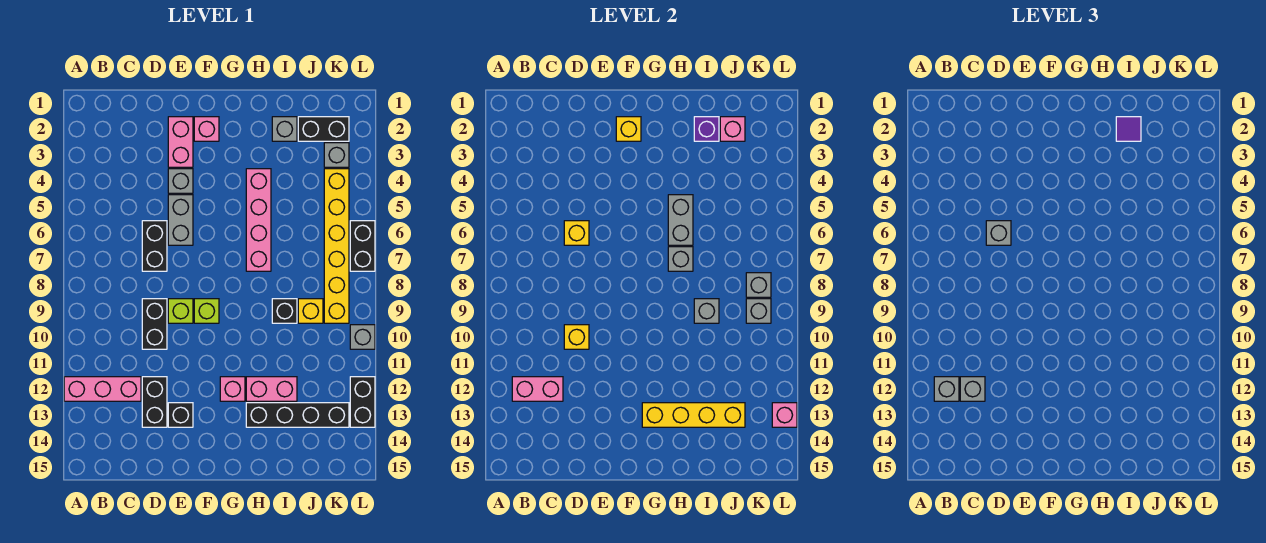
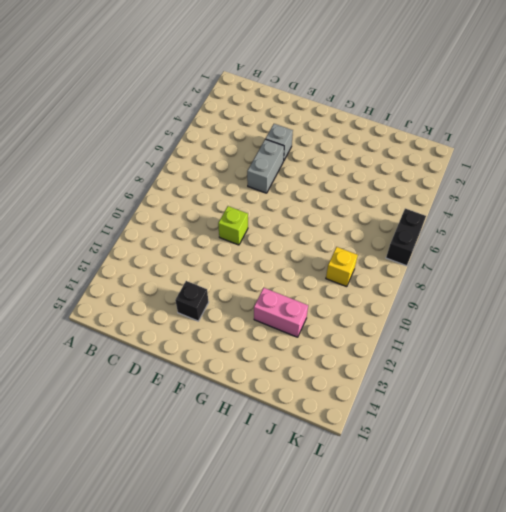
none -> pink 1x3 brick [64,377,141,401]
none -> black 1x2 brick [142,221,167,271]
none -> black 1x2 brick [142,299,167,349]
none -> black 1x2 brick [142,377,167,427]

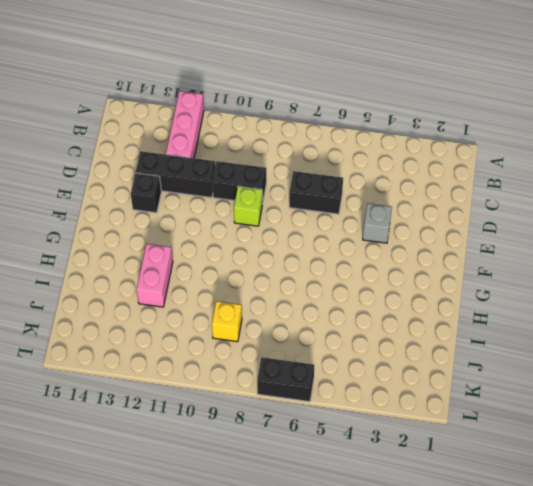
black 1x3 brick [136,151,215,198] -> black 1x2 brick [142,377,167,427]
none -> pink 1x2 brick [168,117,193,167]
none -> grey 1x2 brick [168,195,193,245]
none -> pink 1x1 brick [194,117,219,141]
none -> lime 1x1 brick [194,299,219,323]

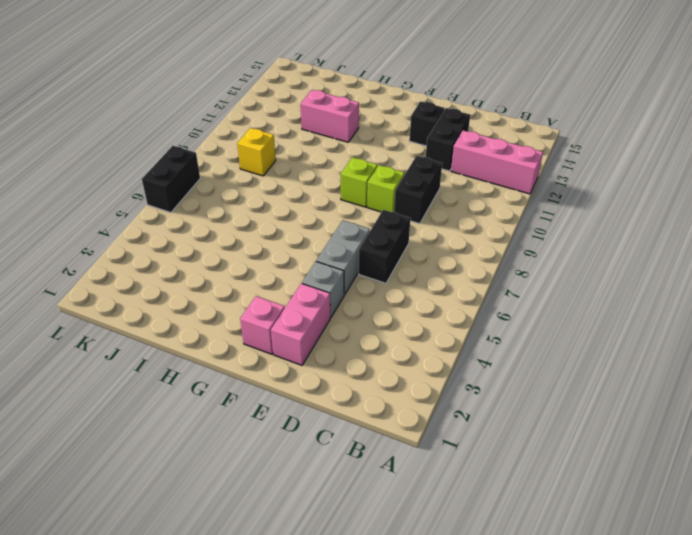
none -> pink 1x1 brick [220,377,245,401]
none -> pink 1x4 brick [246,169,271,271]
none -> black 1x4 brick [246,403,349,427]
none -> grey 1x1 brick [272,117,297,141]

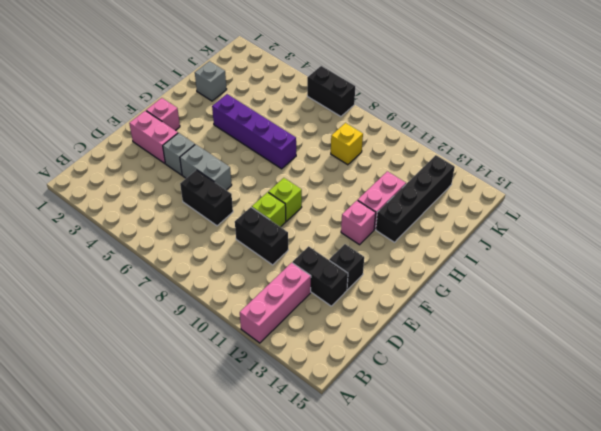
purple 1x4 brick [212,94,296,169] -> pink 1x4 brick [246,169,271,271]
none -> black 1x1 brick [272,299,297,323]
none -> black 1x2 brick [298,117,349,141]
none -> grey 1x1 brick [324,143,349,167]
none -> yellow 1x6 brick [324,169,349,323]

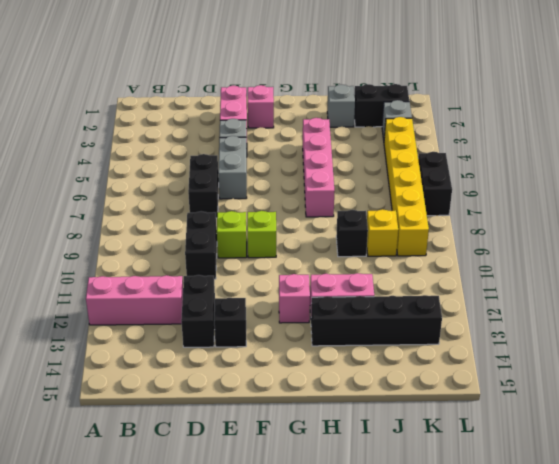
none -> grey 1x1 brick [350,325,375,349]
none -> black 1x2 brick [350,377,375,427]
none -> pink 1x2 brick [512,377,563,401]
none -> yellow 1x1 brick [564,221,589,245]

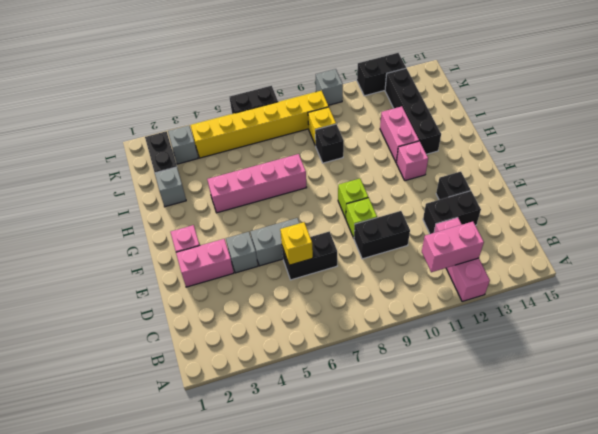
pink 1x2 brick [422,222,484,272] -> pink 1x2 brick turned to [512,377,563,401]
none -> yellow 1x1 brick [564,325,589,349]
none -> yellow 1x1 brick [616,117,641,141]
none -> yellow 1x4 brick [642,403,745,427]
none -> grey 1x2 brick [668,195,693,245]

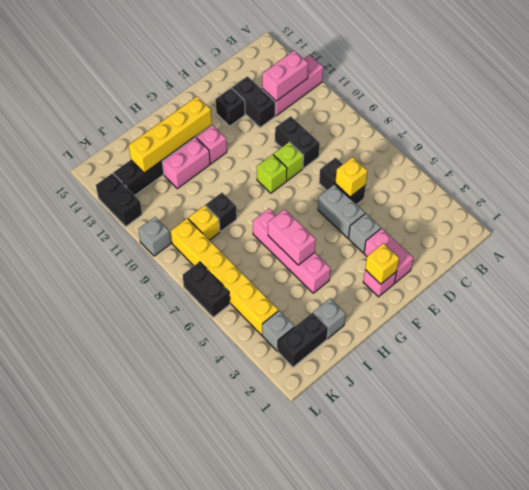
pink 1x2 brick [268,209,316,265] -> grey 1x2 brick [668,195,693,245]
none -> yellow 1x1 brick [564,325,589,349]
none -> grey 1x1 brick [668,247,693,271]
none -> purple 1x1 brick [694,117,719,141]
none -> grey 1x1 brick [694,299,719,323]

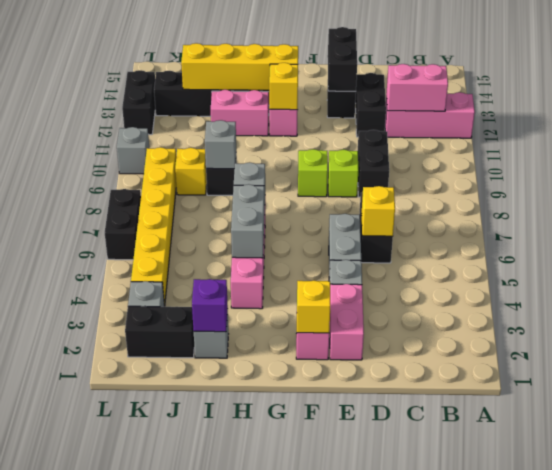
black 1x2 brick [328,27,357,91] -> none
yellow 1x1 brick [269,63,298,110] -> yellow 1x1 brick moved to [564,325,589,349]
none -> pink 1x1 brick [720,117,745,141]
none -> grey 1x1 brick [746,273,771,297]
none -> grey 1x1 brick [746,299,771,323]
none -> pink 1x1 brick [772,403,797,427]

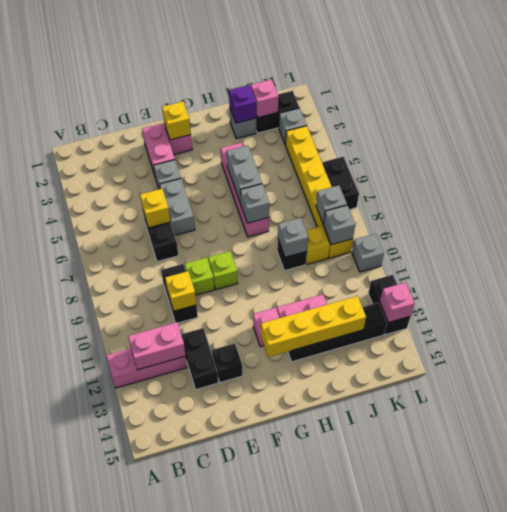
none -> grey 1x1 brick [934,377,959,401]
none -> grey 1x1 brick [960,377,985,401]
none -> grey 1x1 brick [986,221,1011,245]
none -> purple 1x1 tile [1116,117,1141,141]

